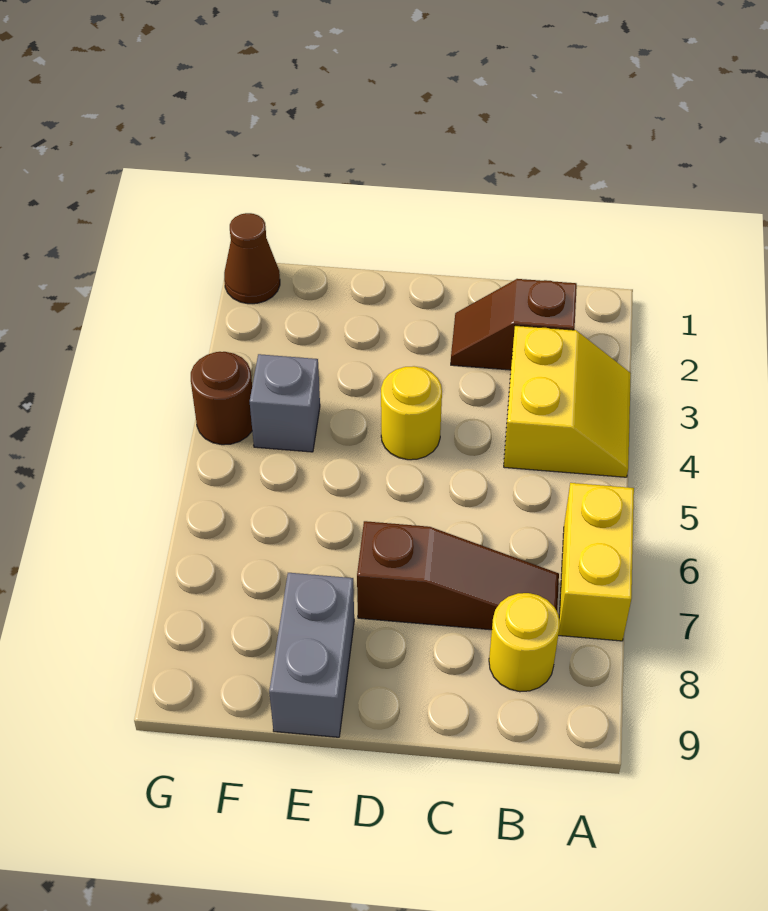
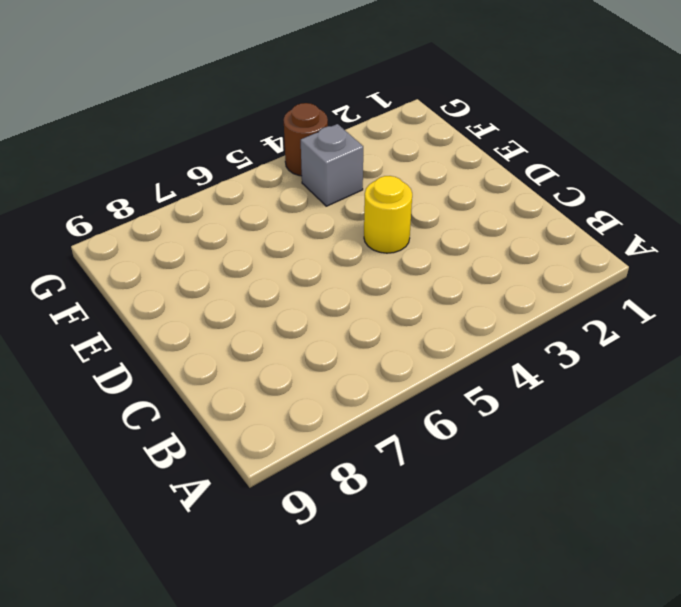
none -> yellow 2x2 slope [504,326,631,477]
none -> yellow 1x2 brick [558,483,634,641]

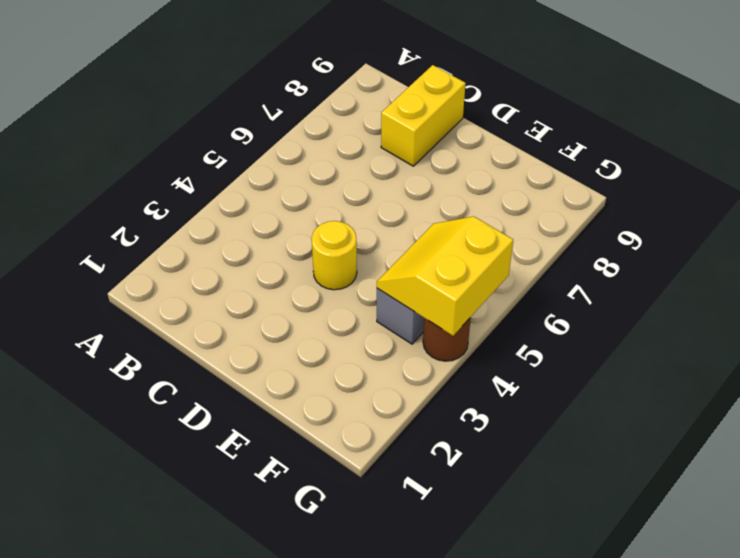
yellow 1x2 brick [381,65,466,166] -> yellow 1x2 brick moved to [558,483,634,641]
yellow 2x2 slope [377,217,513,336] -> yellow 2x2 slope moved to [504,326,631,477]
none -> brown 1x2 slope [451,279,577,370]
none -> brown 1x3 slope [357,521,559,630]

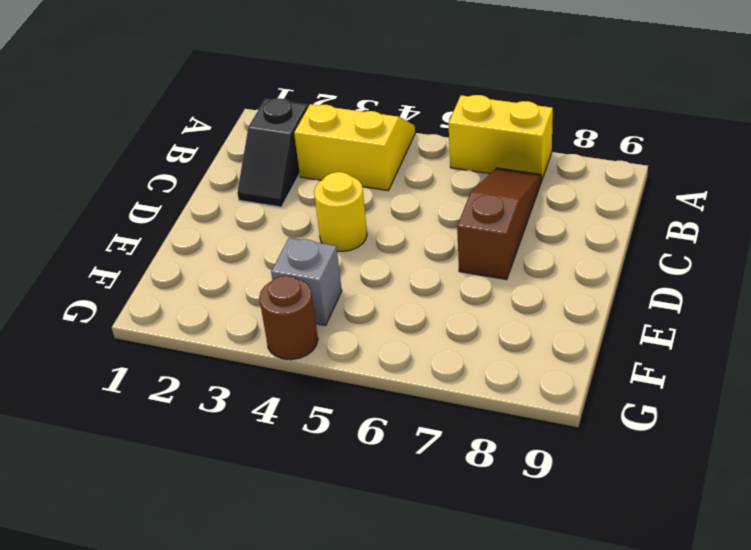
black 1x2 slope [237,98,308,207] -> brown 1x2 slope [451,279,577,370]
none -> yellow 1x1 round brick [489,593,560,692]
none -> grey 1x2 brick [269,573,354,737]

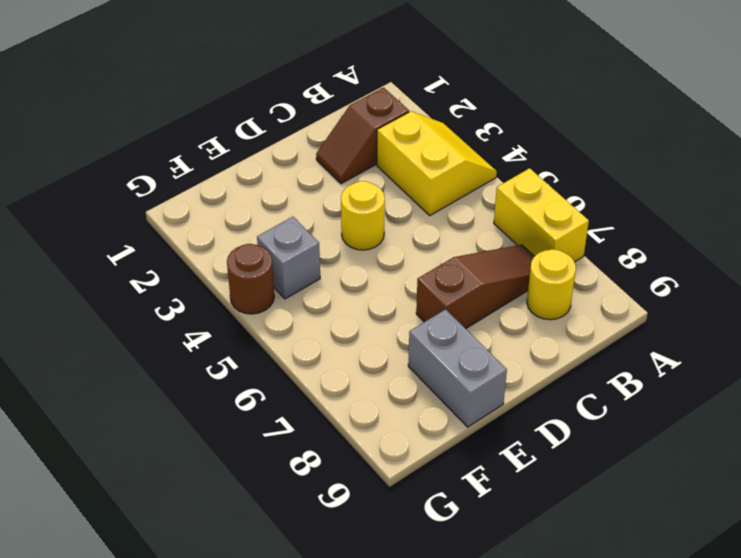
none -> brown 1x1 cone [224,213,280,304]

